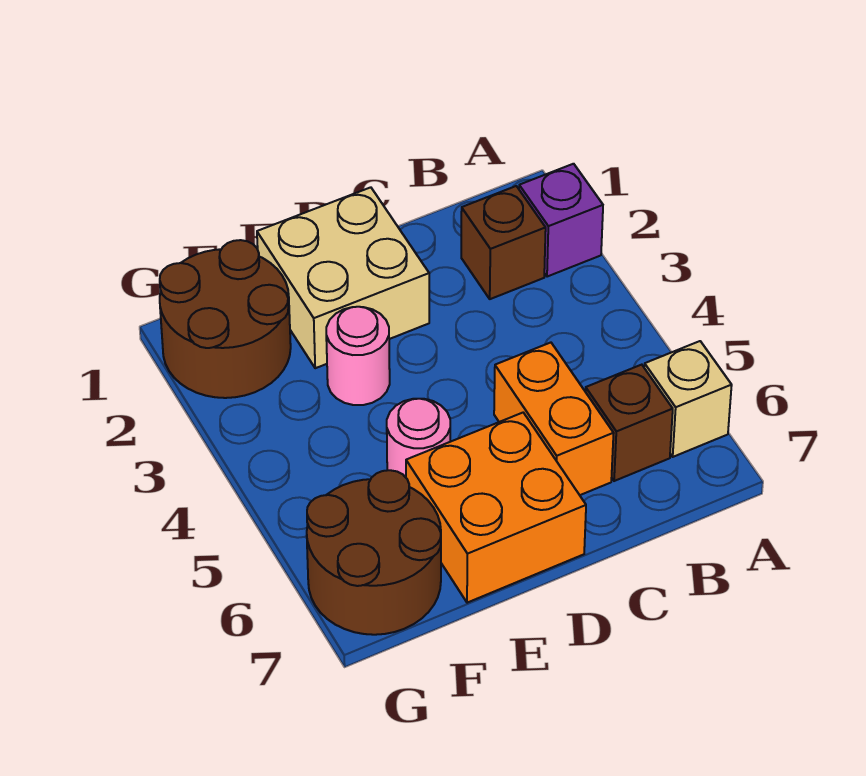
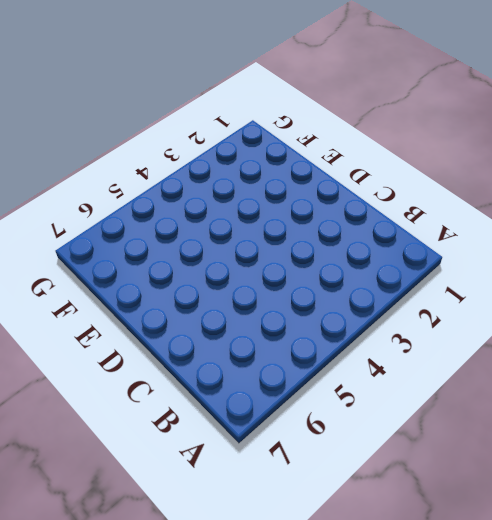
none -> purple 1x1 brick [519,164,603,277]
none -> tan 1x1 brick [644,341,732,457]

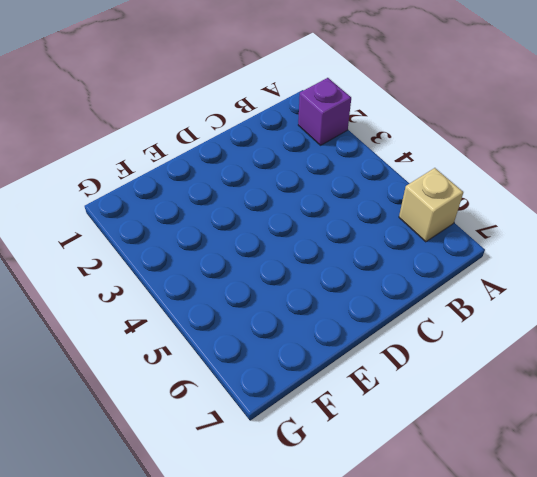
none -> brown 1x1 brick [461,186,546,299]
none -> brown 1x1 brick [586,365,673,481]

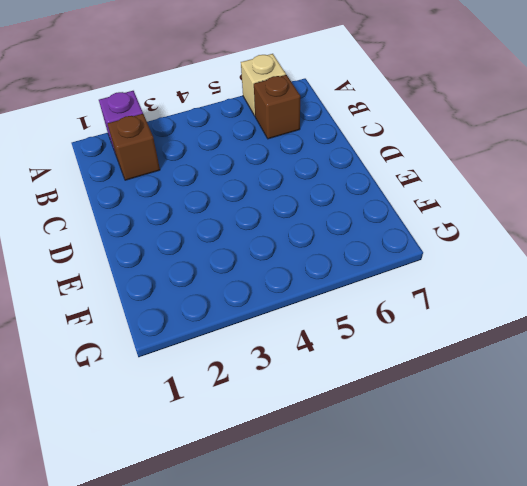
none -> orange 1x2 brick [494,343,614,495]
none -> tan 2x2 brick [257,187,429,368]

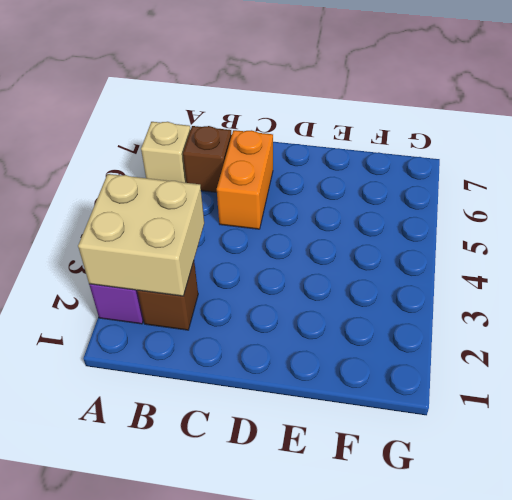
tan 2x2 brick [78,174,204,296] -> tan 2x2 brick moved to [257,187,429,368]
none -> orange 2x2 brick [406,413,586,603]
none -> pink 1x1 round brick [326,307,390,405]

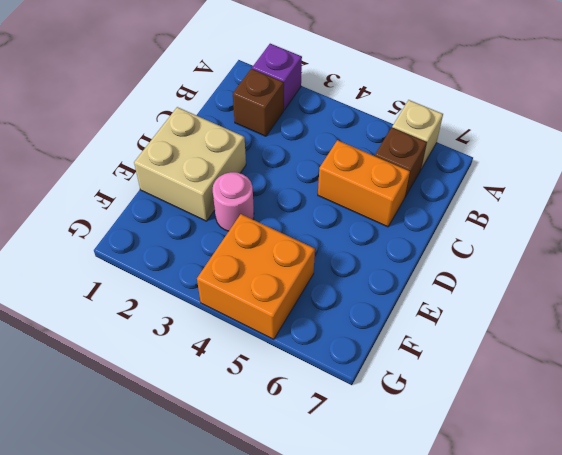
orange 2x2 brick [197,214,315,339] -> orange 2x2 brick moved to [406,413,586,603]
none -> pink 1x1 round brick [387,399,450,477]
none -> brown 2x2 round brick [160,240,291,398]

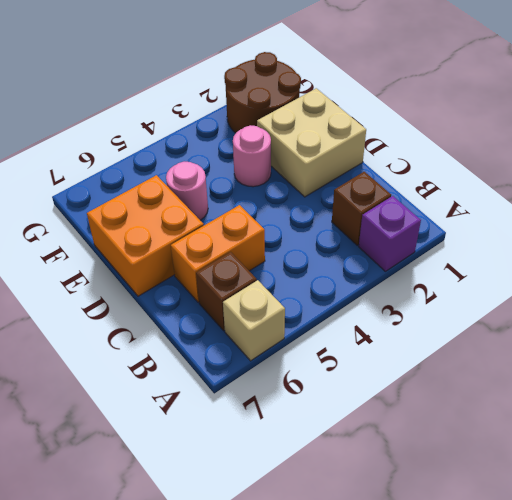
none -> brown 2x2 round brick [307,470,441,635]

